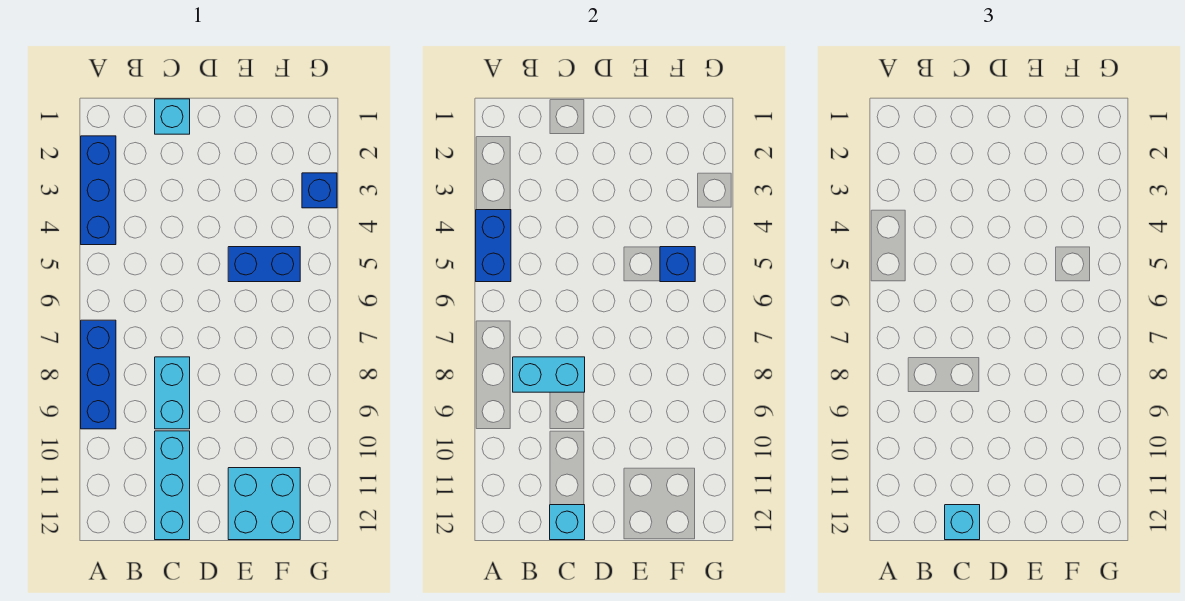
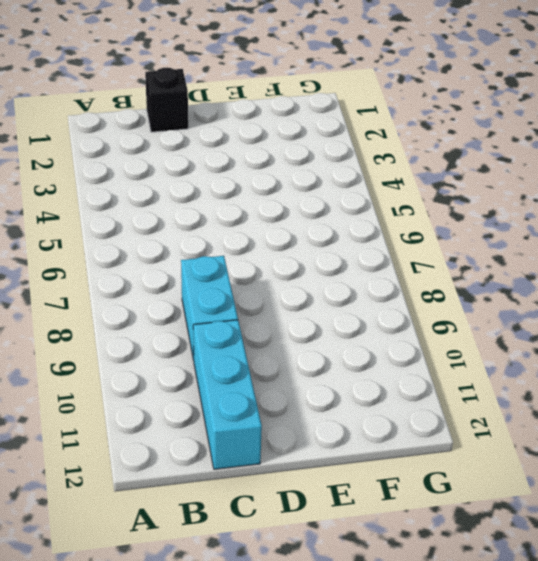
black 1x1 brick [145,68,188,132] -> cyan 1x1 brick [155,99,190,134]
none -> blue 1x3 brick [81,136,116,245]
none -> blue 1x3 brick [81,320,116,429]
none -> blue 1x2 brick [228,247,300,282]

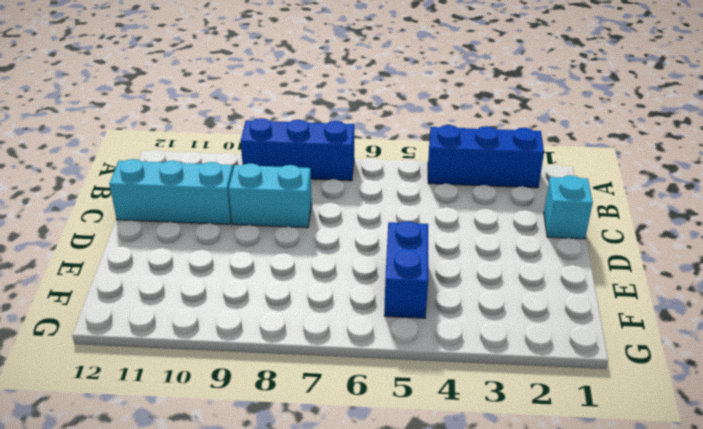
none -> cyan 2x2 brick [228,468,300,540]
none -> blue 1x1 brick [302,173,337,208]
none -> blue 1x2 brick [476,210,511,282]

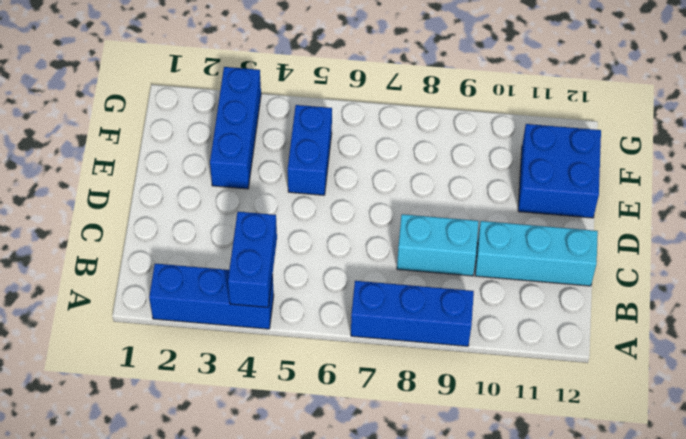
blue 1x2 brick [228,212,277,307] -> blue 1x2 brick turned to [476,210,511,282]
blue 1x3 brick [210,67,261,189] -> blue 1x1 brick [302,173,337,208]
blue 2x2 brick [518,124,601,218] -> cyan 2x2 brick [228,468,300,540]
none -> cyan 1x1 brick [155,99,190,134]
none -> cyan 1x2 brick [513,357,585,392]
none -> cyan 1x1 brick [550,505,585,540]

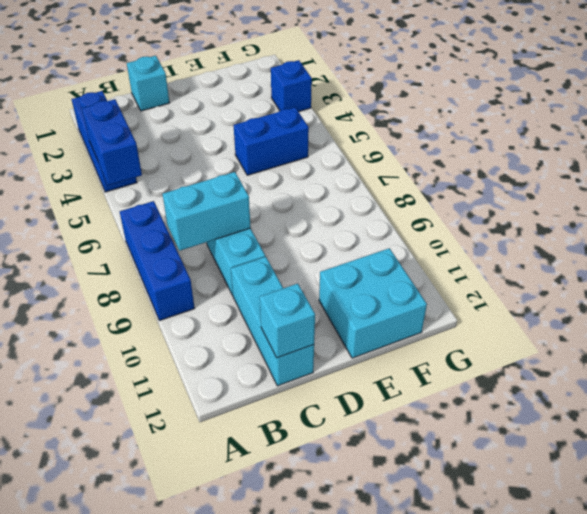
none -> blue 1x1 brick [660,247,695,282]
none -> cyan 1x1 brick [945,505,980,540]

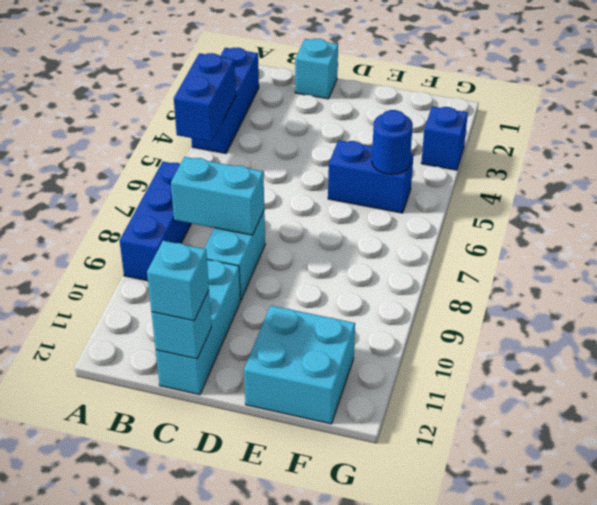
blue 1x1 round brick [372,110,413,174] -> blue 1x1 brick [660,247,695,282]

